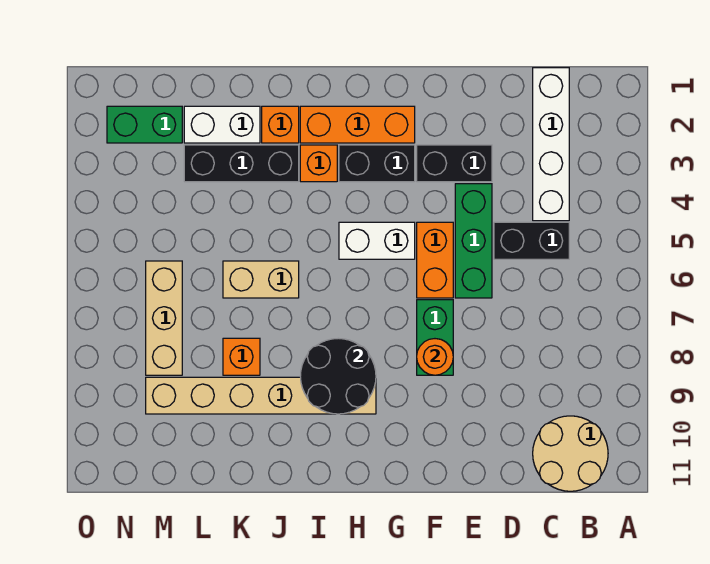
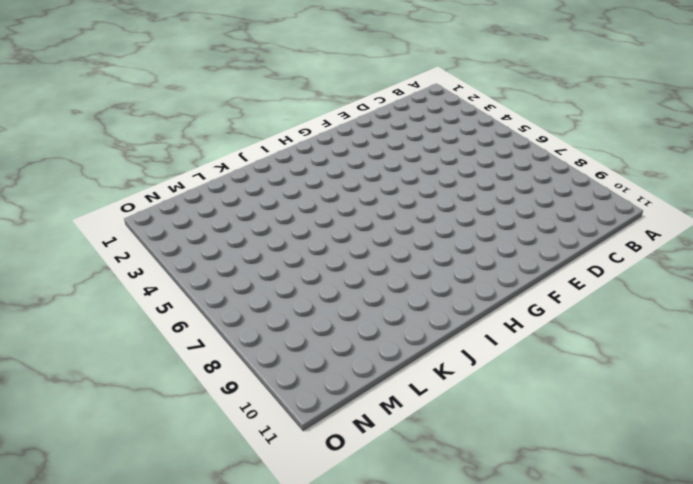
none -> tan 2x2 round brick [533,416,608,491]
none -> white 1x4 brick [533,68,569,221]
none -> black 1x2 brick [494,222,569,259]

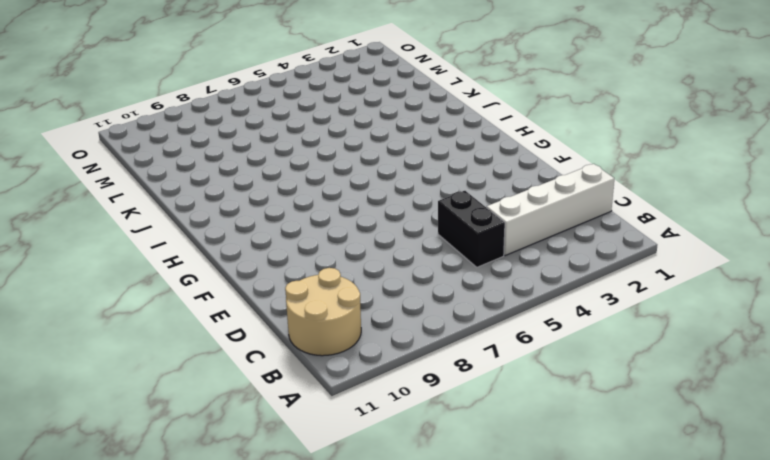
none -> black 1x2 brick [417,145,492,182]
none -> green 1x3 brick [455,184,492,298]
none -> orange 1x2 brick [417,222,453,298]

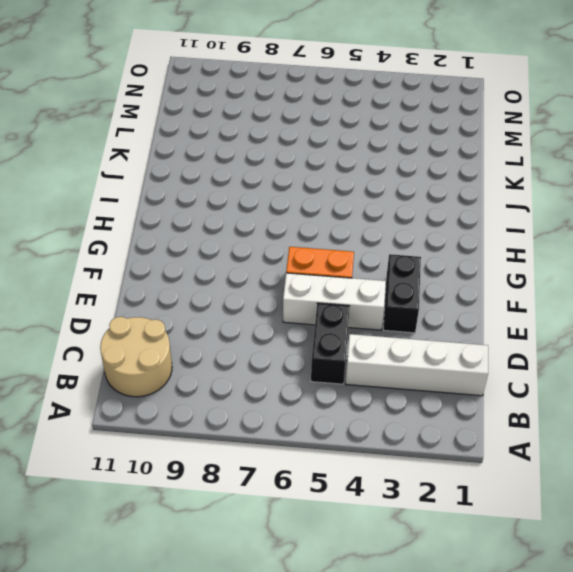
white 1x3 brick [283,273,386,330] -> green 1x3 brick [455,184,492,298]
none -> green 1x2 brick [417,300,453,375]
none -> orange 1x3 brick [300,106,415,143]
none -> black 1x2 brick [339,145,415,182]

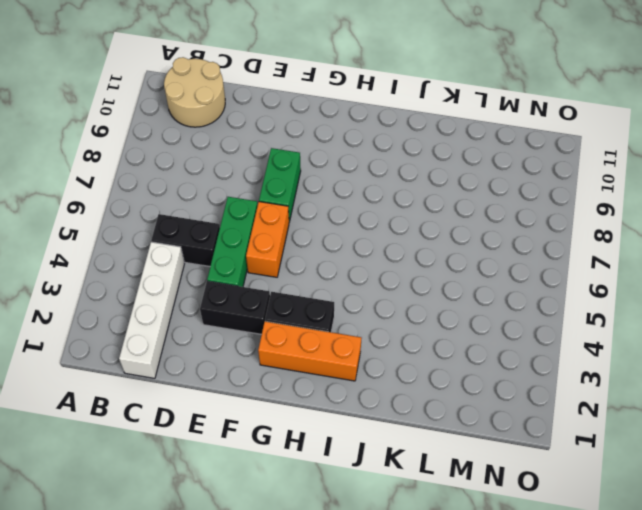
none -> white 1x2 brick [339,222,415,259]
none -> tan 1x6 brick [146,377,376,414]
none -> orange 1x1 brick [300,145,337,182]

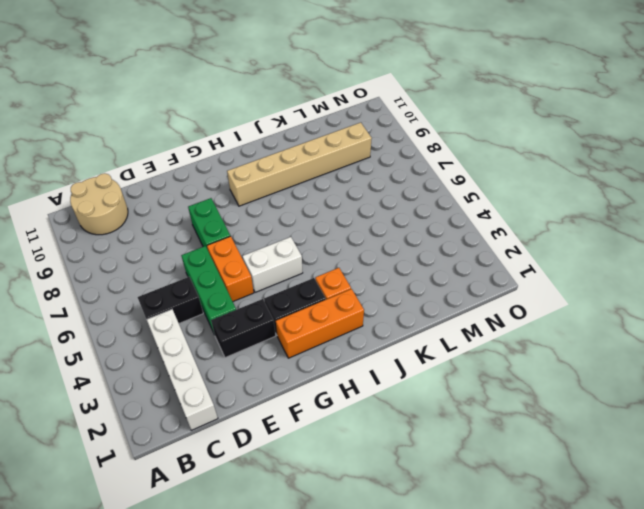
none -> orange 1x1 brick [262,106,299,143]
none -> black 1x3 brick [184,145,299,182]
none -> tan 1x2 brick [223,261,299,298]

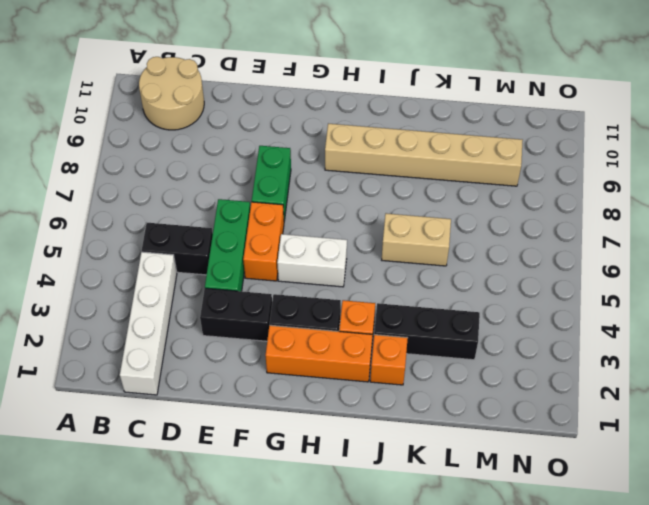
none -> white 1x2 brick [184,106,260,143]
none -> orange 1x1 brick [223,338,260,375]
none -> green 1x2 brick [107,106,182,143]

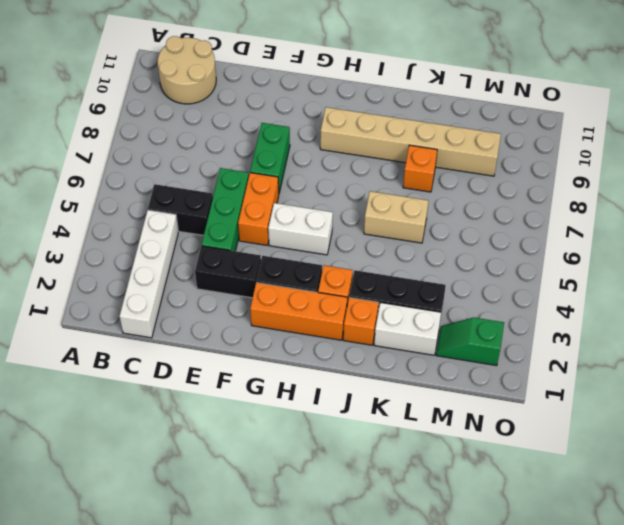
green 1x2 slope [436,318,504,366] -> green 1x2 brick [107,106,182,143]
none -> tan 1x3 brick [146,261,182,375]
none -> orange 1x1 round brick [417,339,453,375]
none -> black 2x2 round brick [300,338,376,414]

